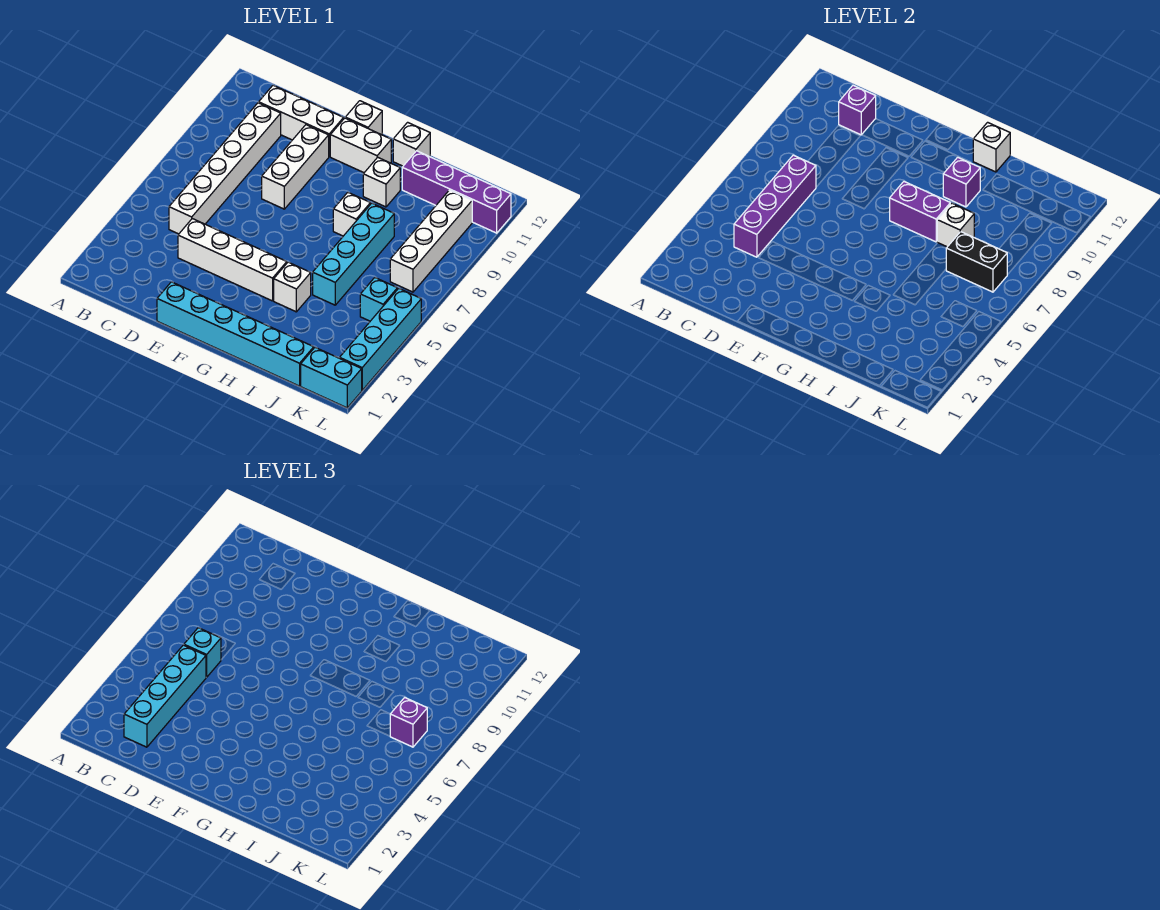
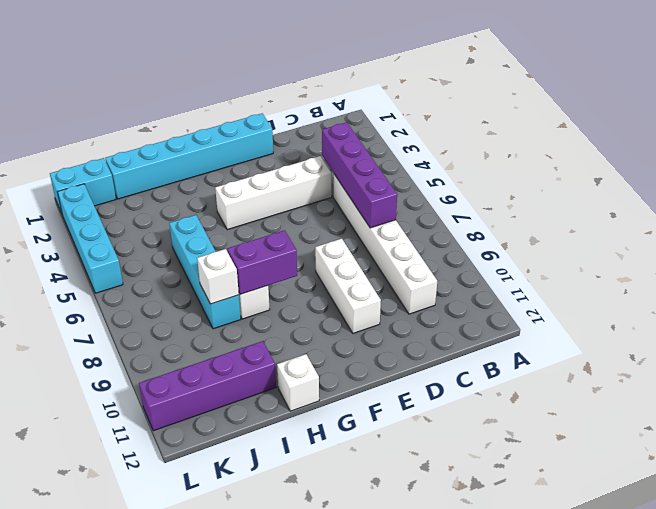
none -> white 1x3 brick [259,85,344,157]
none -> white 1x2 brick [330,118,391,173]
none -> white 1x1 brick [345,101,382,135]

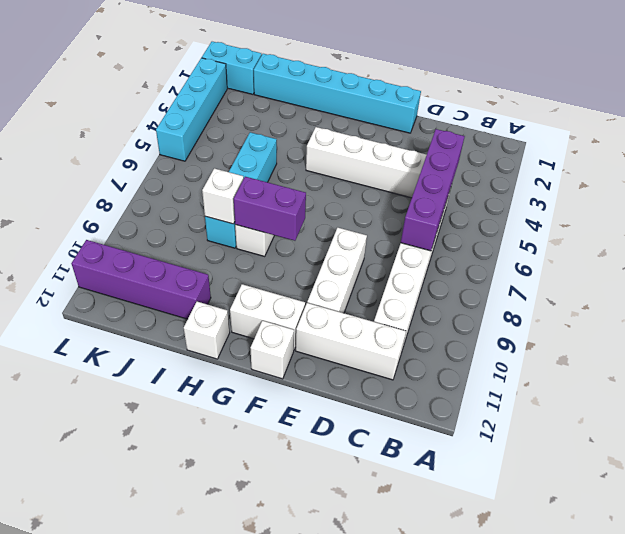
none -> white 1x1 brick [274,262,311,312]
none -> white 1x1 brick [363,157,400,207]
none -> cyan 1x1 brick [360,278,397,321]

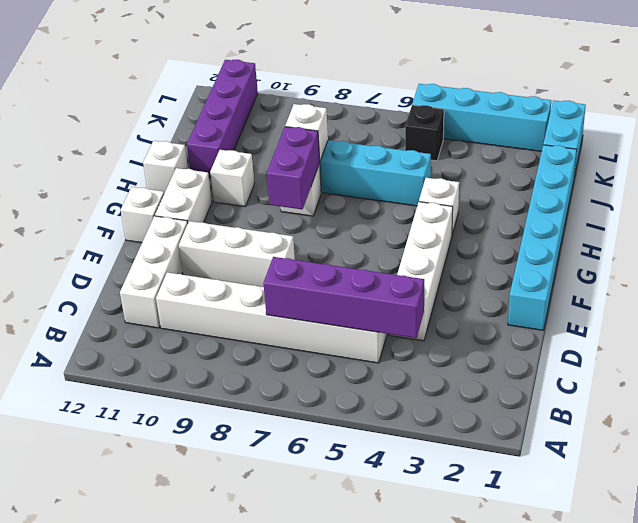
black 1x1 brick [405,105,444,161] -> cyan 1x1 brick [360,278,397,321]
none -> white 1x4 brick [390,190,472,292]
none -> purple 1x1 brick [839,85,876,135]
none -> purple 1x1 brick [943,157,980,207]

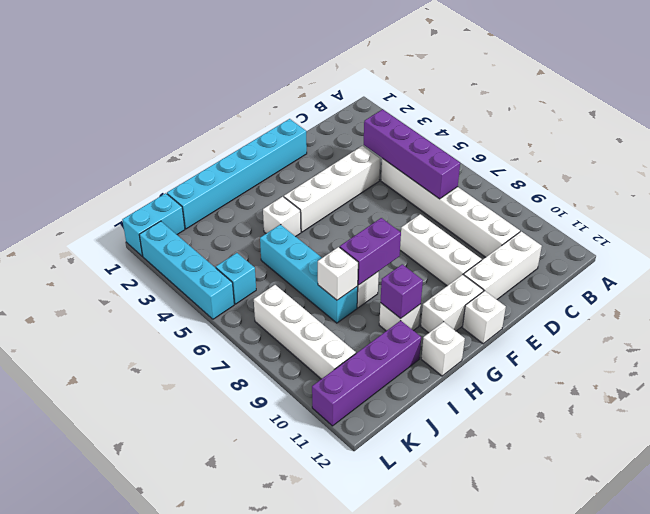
none -> purple 1x1 brick [839,85,876,135]
none -> white 1x1 brick [973,122,1010,172]
none -> black 1x2 brick [946,232,1007,292]

